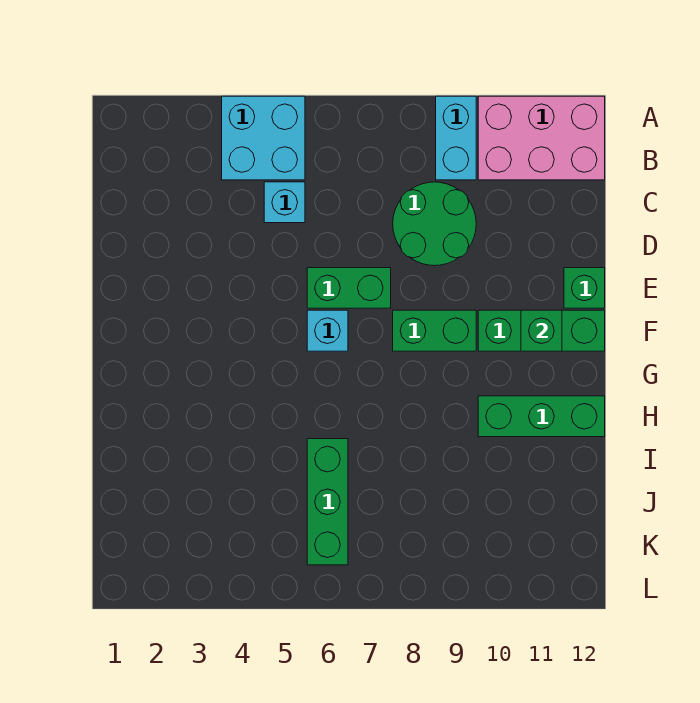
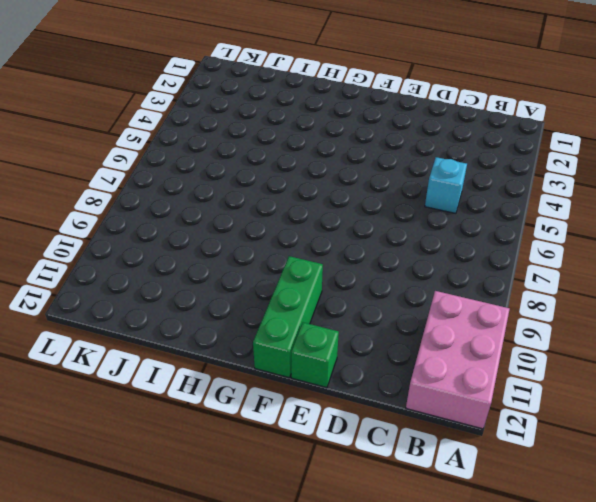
none -> cyan 2x2 brick [222,96,305,180]
none -> cyan 1x2 brick [436,96,476,180]
none -> green 2x2 round brick [393,182,476,266]

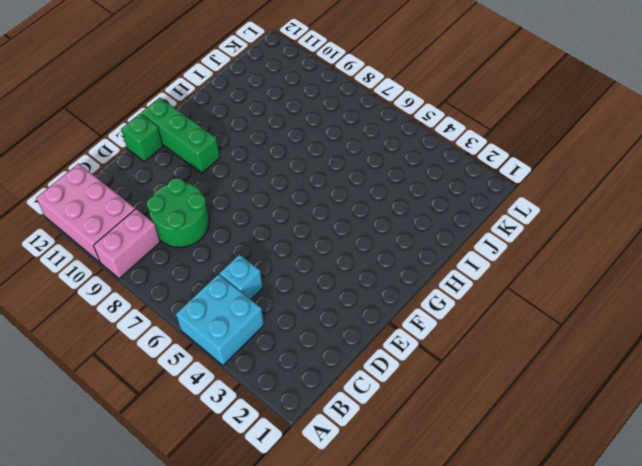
pink 1x2 brick [93,209,160,279] -> cyan 1x2 brick [436,96,476,180]
none -> green 1x2 brick [307,268,391,308]
none -> cyan 1x1 brick [307,310,348,351]
none -> green 1x2 brick [393,310,476,351]

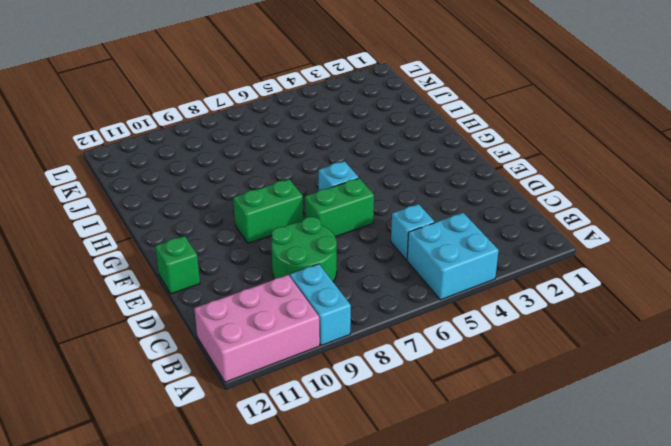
none -> green 1x3 brick [478,310,605,351]
none -> green 1x3 brick [478,396,605,437]
none -> green 1x3 brick [307,439,348,565]

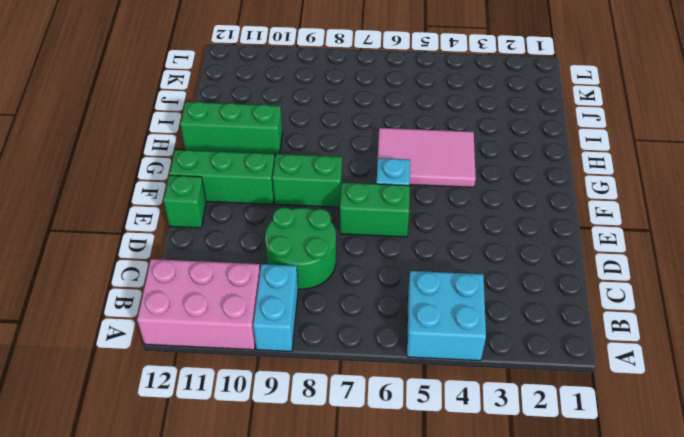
pink 2x3 tile [378,128,476,187] -> none
none -> cyan 1x1 brick [264,182,305,223]
none -> green 1x3 brick [307,439,348,565]
none -> green 1x1 brick [521,310,562,351]

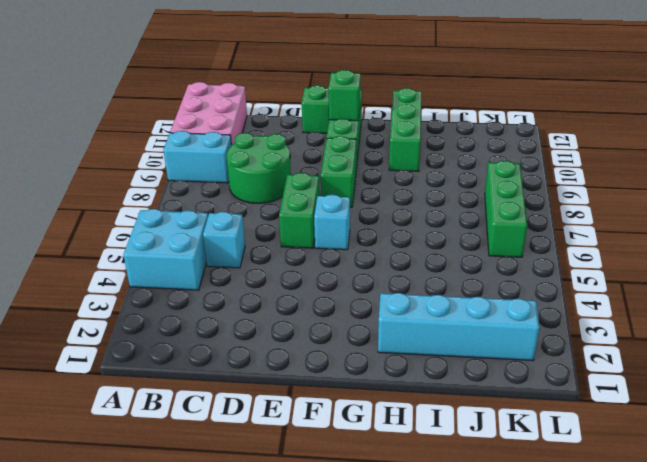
cyan 1x4 brick [378,293,539,361] -> none
green 1x3 brick [485,161,527,257] -> green 1x3 brick turned to [307,439,348,565]

